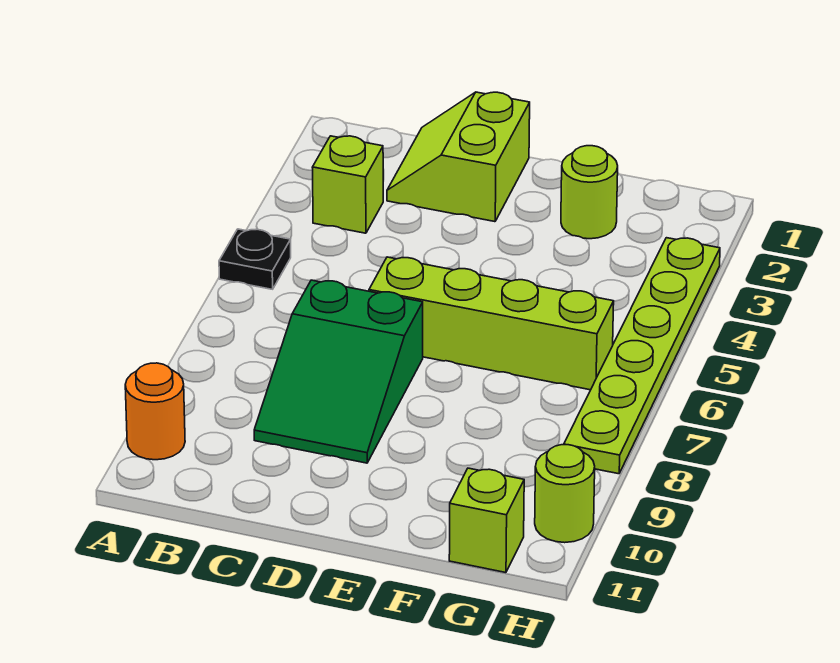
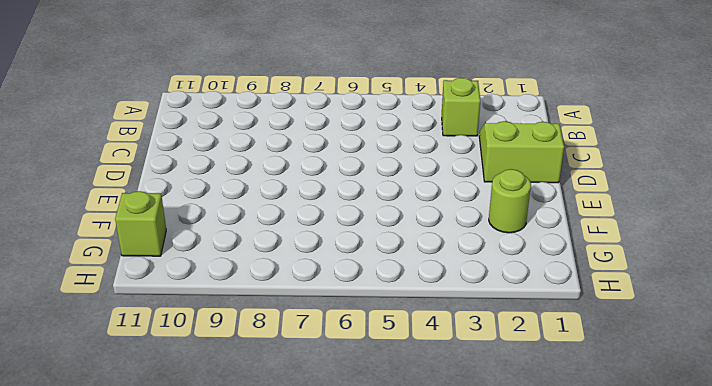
none -> black 1x1 plate [219,229,291,289]
none -> orange 1x1 round brick [125,363,185,460]

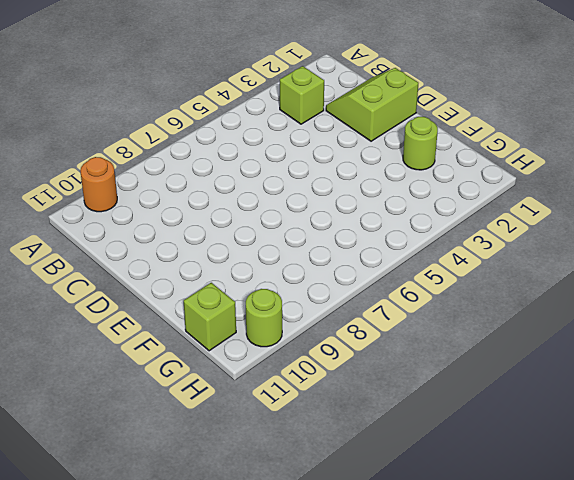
none -> black 1x1 plate [219,229,291,289]
none -> green 2x3 slope [254,280,423,463]

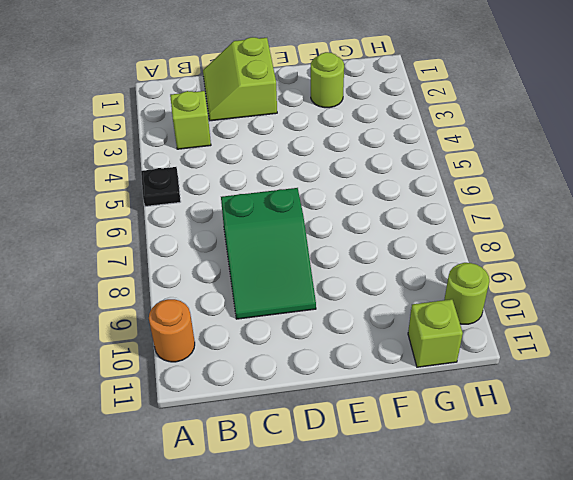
none -> lime 1x4 brick [369,257,614,390]
none -> lime 1x6 plate [564,238,720,474]

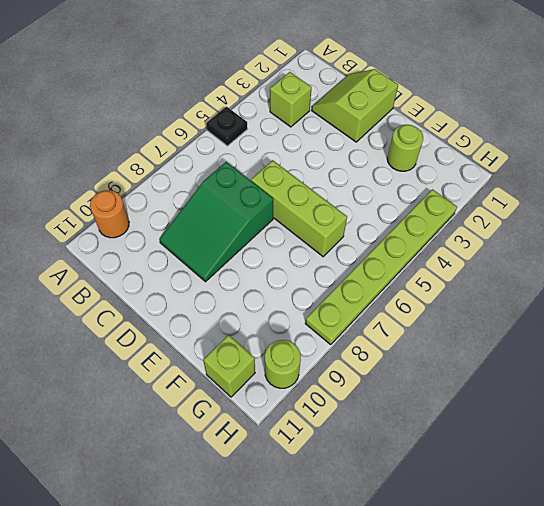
lime 1x3 brick [251,160,347,257] -> lime 1x4 brick [369,257,614,390]

